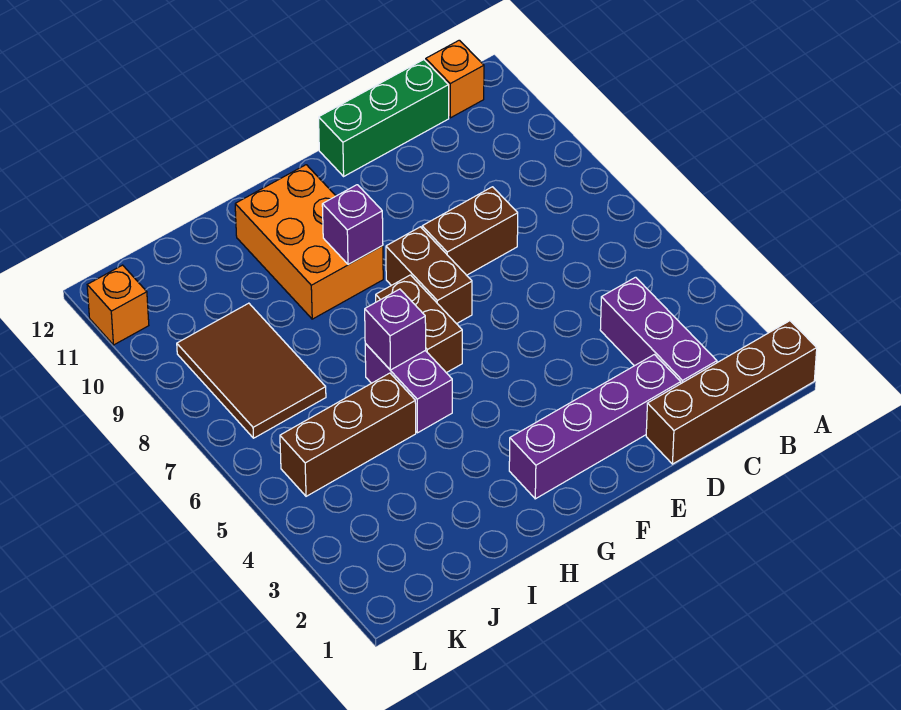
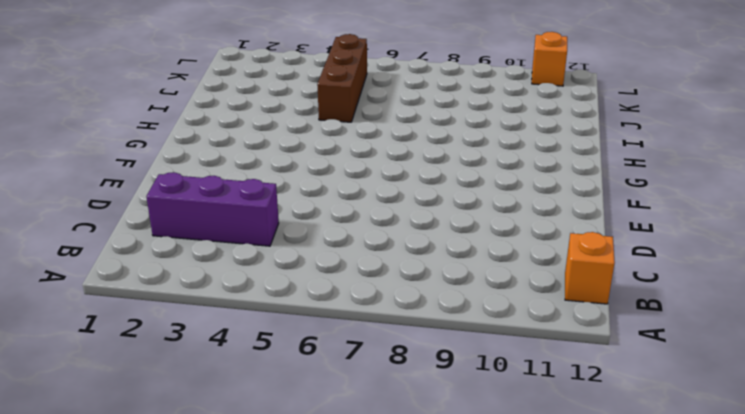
none -> brown 1x4 brick [646,321,817,464]
none -> green 1x3 brick [319,60,449,176]
none -> purple 1x4 brick [509,355,681,499]

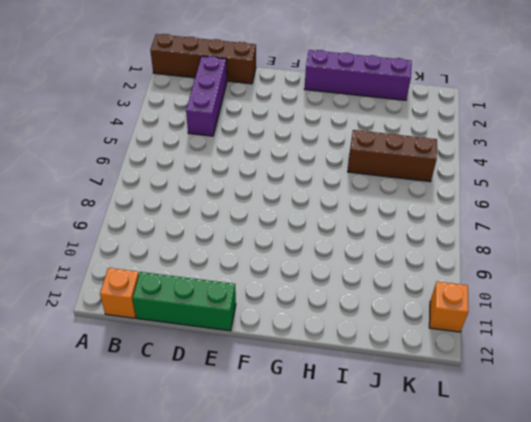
purple 1x4 brick [304,50,412,100] -> purple 1x4 brick moved to [509,355,681,499]
none -> brown 1x2 brick [422,187,518,275]
none -> brown 1x2 brick [386,227,472,324]
none -> brown 1x2 brick [376,275,462,373]

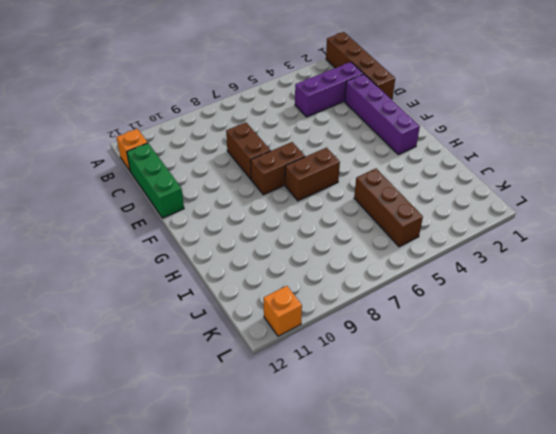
none -> orange 2x3 brick [235,165,383,319]
none -> purple 1x2 brick [365,344,452,433]
none -> brown 2x3 tile [177,303,326,438]

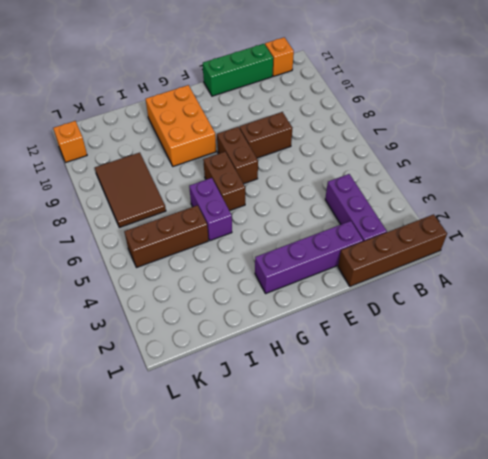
none -> purple 1x1 brick [322,185,383,265]
none -> purple 1x1 brick [365,289,426,370]

